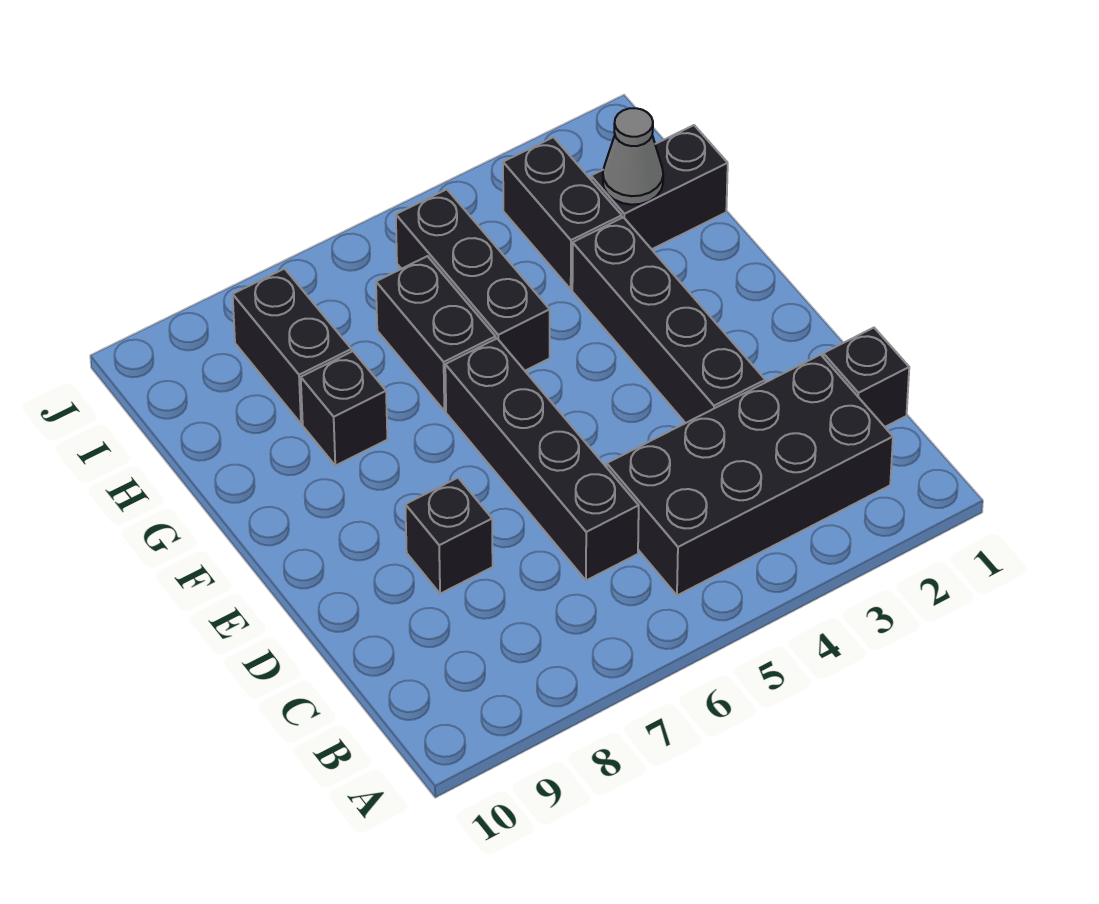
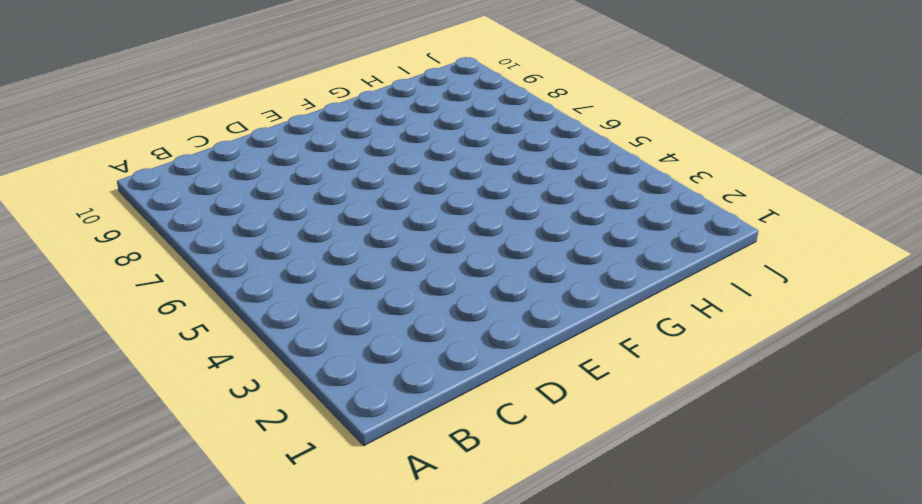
none -> black 2x4 brick [607,355,893,595]
none -> black 1x1 brick [823,328,909,427]
none -> black 1x4 brick [445,339,639,580]

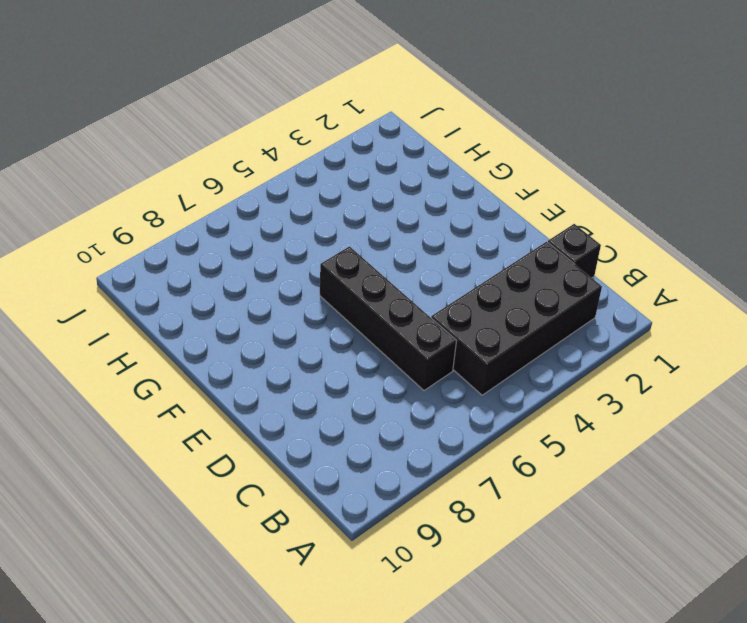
none -> black 1x4 brick [572,217,765,423]
none -> black 1x1 brick [405,478,493,594]
none -> black 1x3 brick [396,189,550,371]

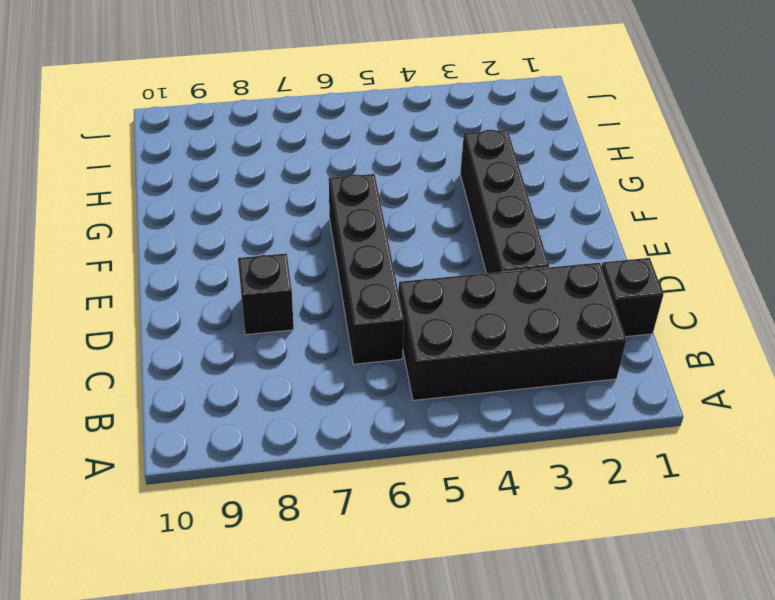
none -> black 1x3 brick [396,189,550,371]
none -> black 1x2 brick [376,256,496,411]
none -> black 1x1 brick [301,351,387,466]

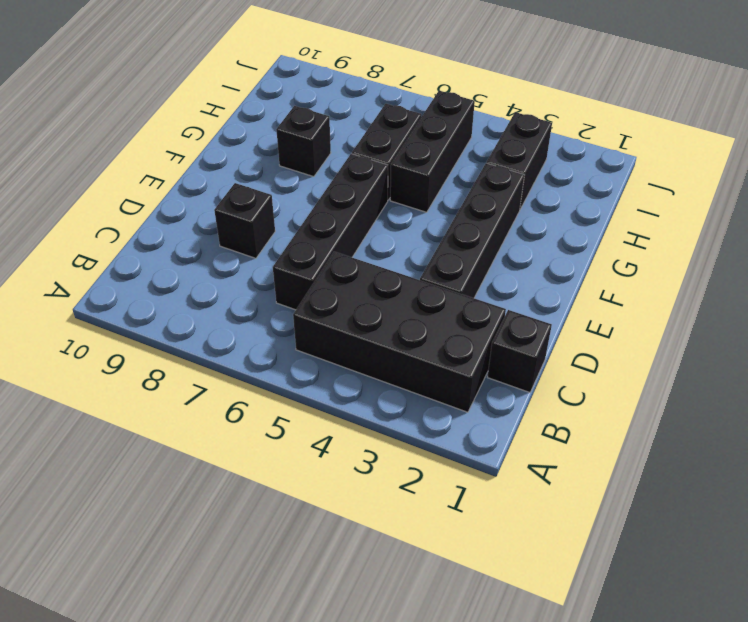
none -> black 1x2 brick [591,125,728,249]
none -> black 1x2 brick [233,269,352,424]
none -> grey 1x1 cone [603,108,663,205]

